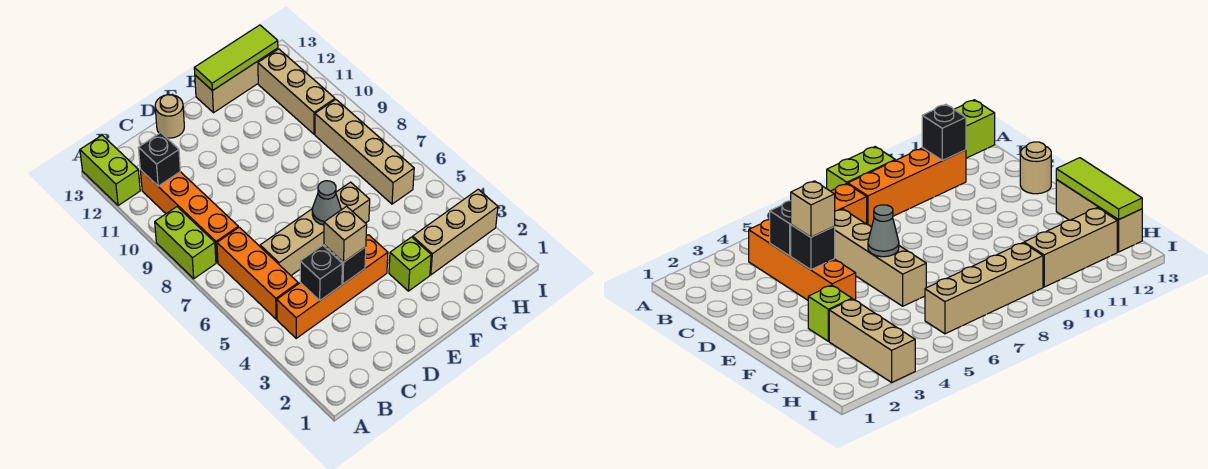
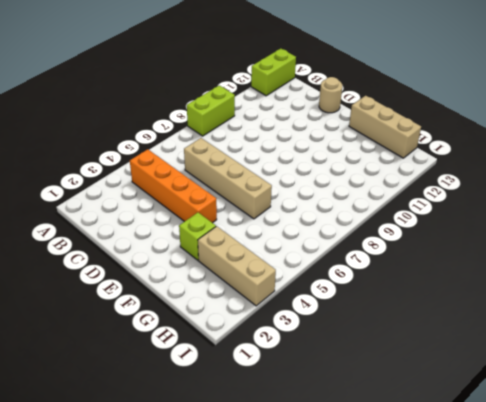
none -> orange 1x3 brick [217,227,298,319]
none -> orange 1x4 brick [140,170,238,263]
none -> tan 1x4 brick [315,100,414,204]

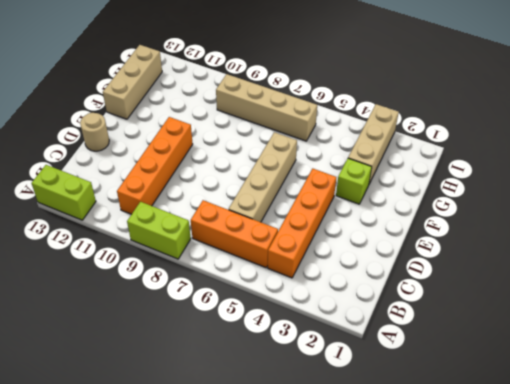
orange 1x4 brick [117,117,193,214] -> orange 1x4 brick turned to [140,170,238,263]
none -> tan 1x3 brick [258,49,335,134]
none -> black 1x1 brick [138,133,180,186]
none -> black 1x1 brick [300,245,342,300]

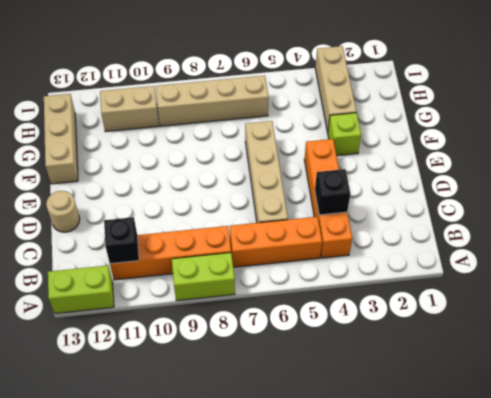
tan 1x2 brick [100,86,159,132] -> tan 1x3 brick [258,49,335,134]
none -> black 1x1 brick [324,245,366,284]
none -> grey 1x1 cone [312,181,341,225]
none -> lime 1x3 tile [194,25,278,91]

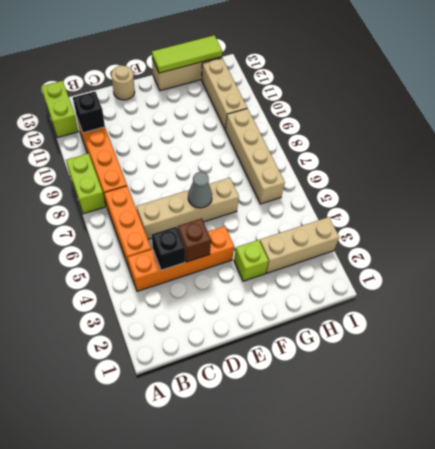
brown 1x1 brick [178,219,211,262] -> black 1x1 brick [324,245,366,284]
none -> tan 1x1 brick [324,206,367,262]

